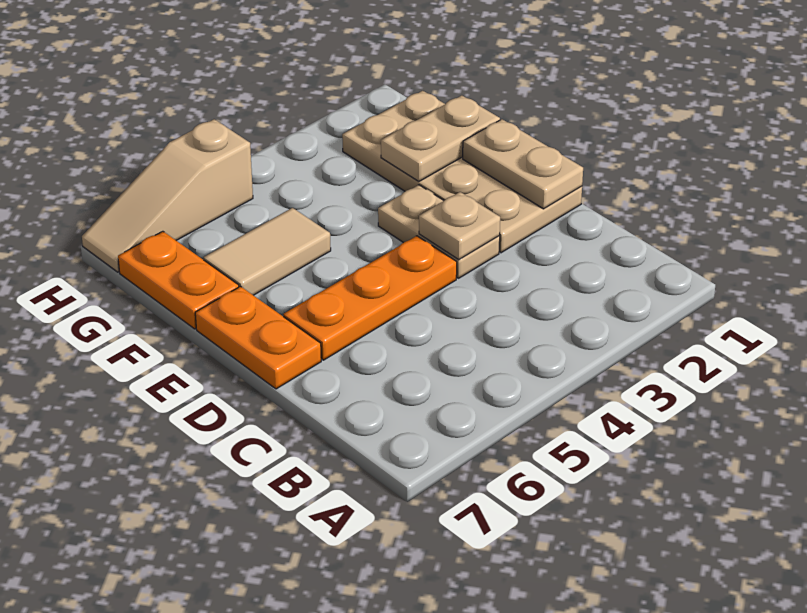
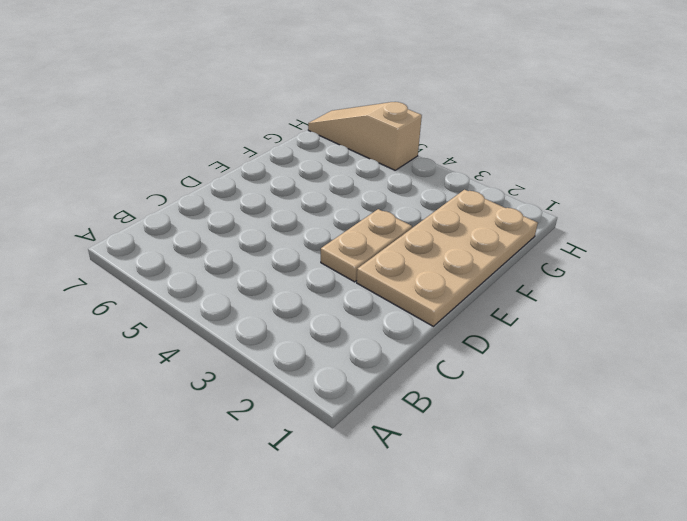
none -> orange 1x3 plate [283,236,457,360]
none -> orange 1x2 plate [195,286,321,389]

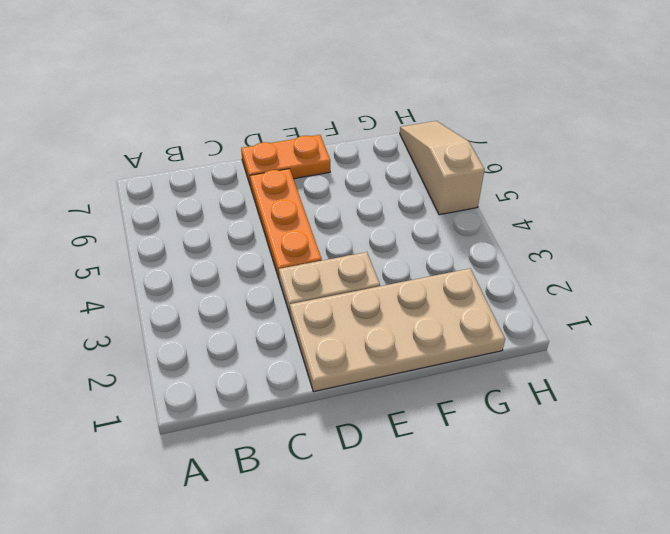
none -> tan 1x2 tile [203,208,331,295]
none -> orange 1x2 plate [118,231,239,329]

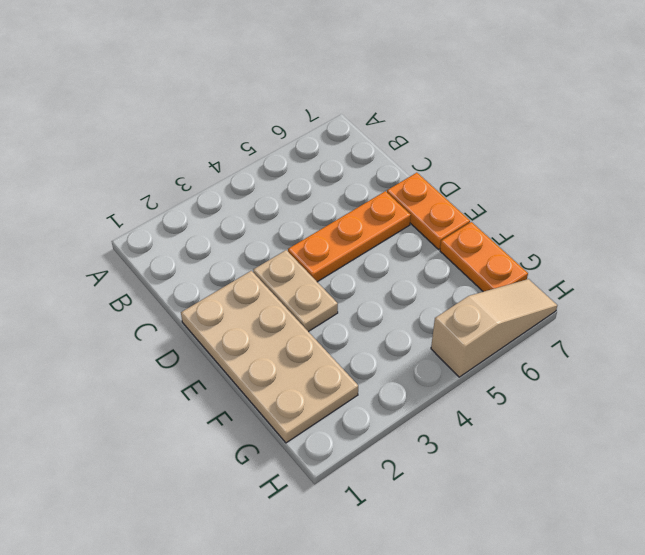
none -> tan 1x2 tile [203,208,331,295]
none -> tan 1x2 plate [463,119,583,209]

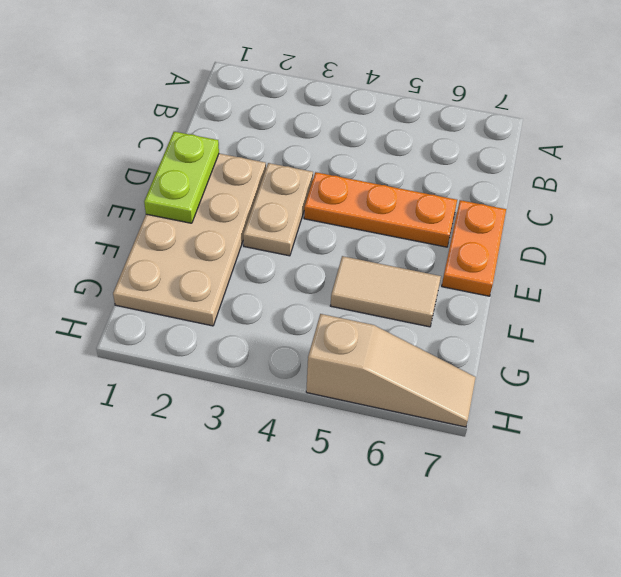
lime 1x2 plate [144,132,219,223] -> tan 1x2 plate [463,119,583,209]
none -> orange 1x2 plate [118,231,239,329]
none -> tan 1x1 plate [419,192,500,260]

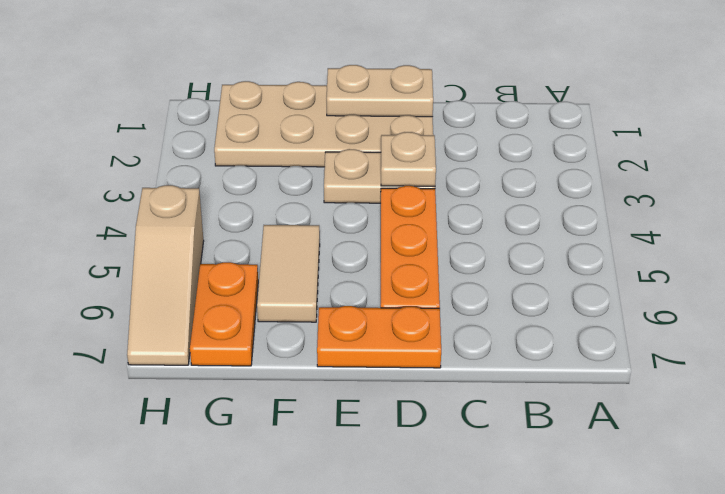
orange 1x2 plate [190,262,258,366] -> orange 1x2 plate turned to [118,231,239,329]
none -> tan 1x2 plate [381,95,500,181]

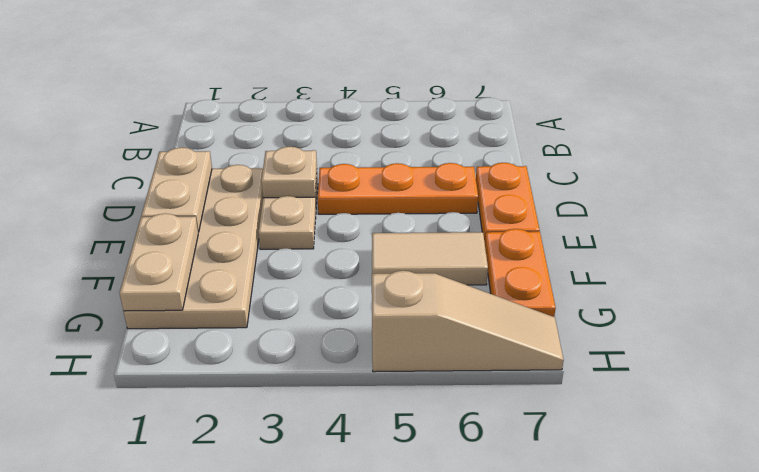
tan 1x2 plate [120,213,198,311] -> tan 1x2 plate turned to [381,95,500,181]

